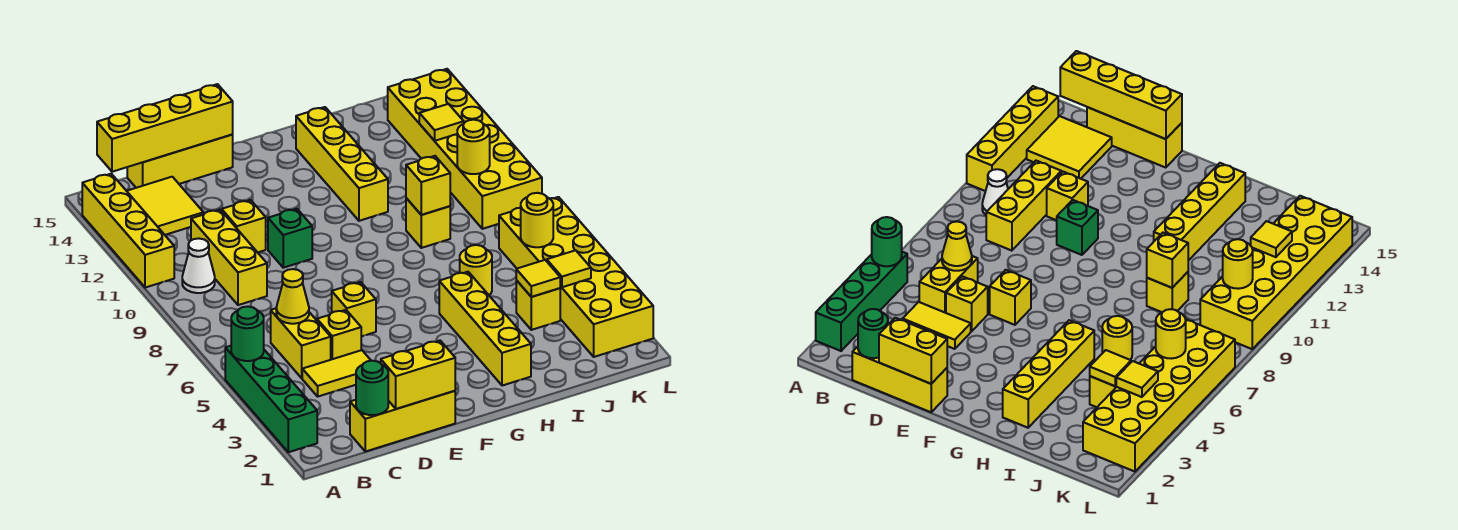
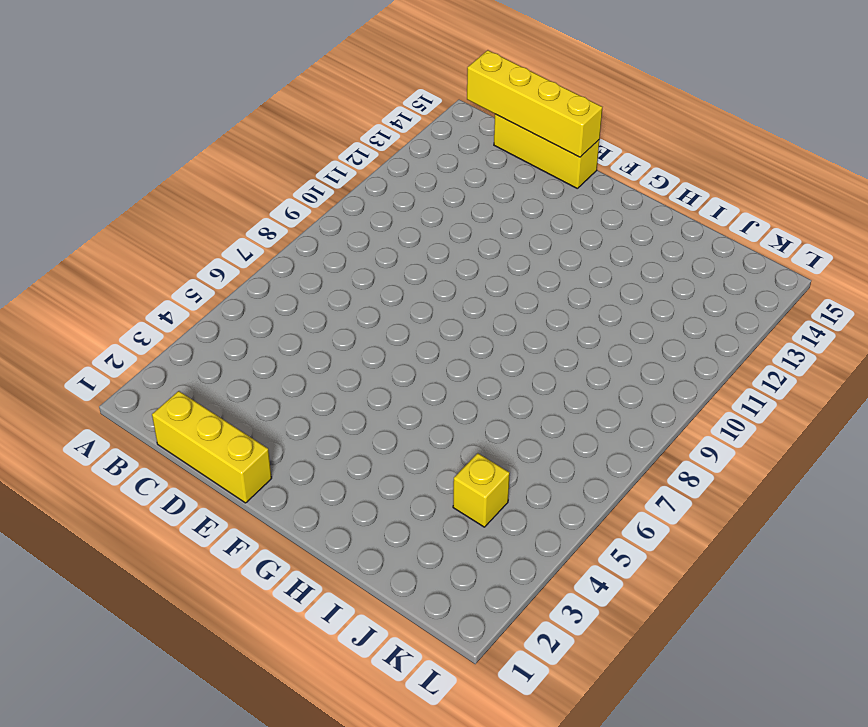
none -> green 1x4 brick [225,346,317,452]
none -> yellow 1x4 brick [82,174,174,288]
none -> white 1x1 cone [182,239,215,293]
none -> yellow 2x2 tile [127,177,203,235]

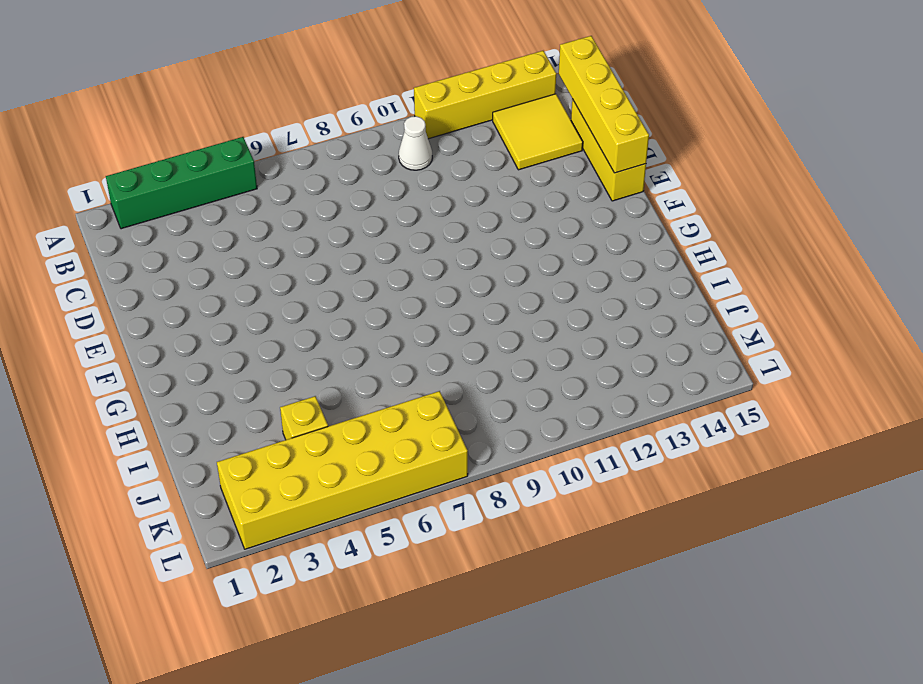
none -> yellow 1x3 brick [350,391,455,452]
none -> yellow 1x2 tile [302,350,371,396]
none -> yellow 1x2 brick [271,308,331,378]
none -> yellow 1x3 brick [191,210,267,305]

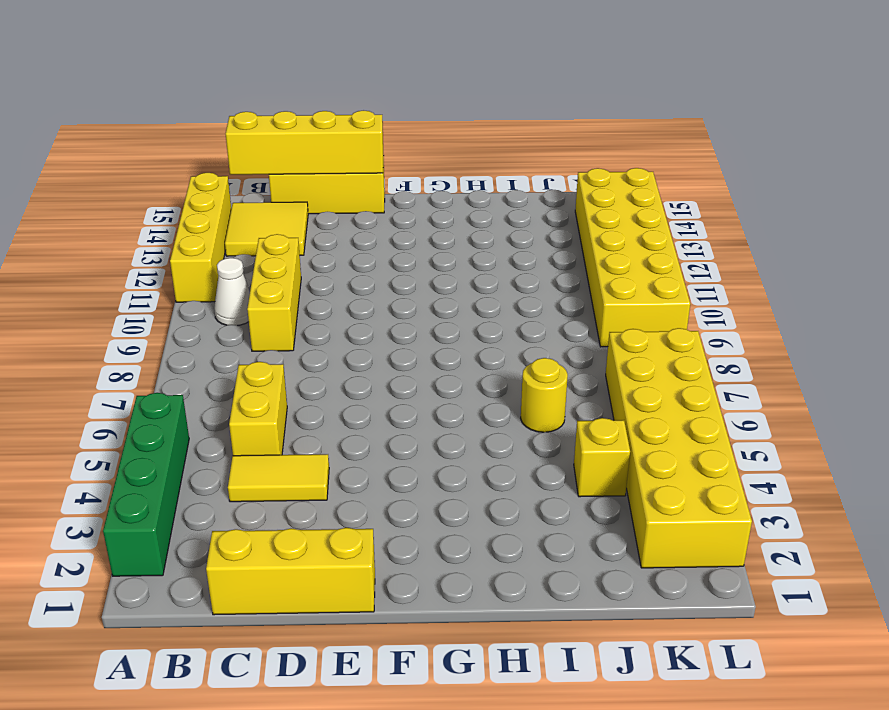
none -> yellow 1x1 brick [317,310,361,360]
none -> yellow 1x1 brick [222,200,266,252]
none -> yellow 1x1 brick [332,282,376,337]
none -> green 1x1 brick [268,209,312,268]

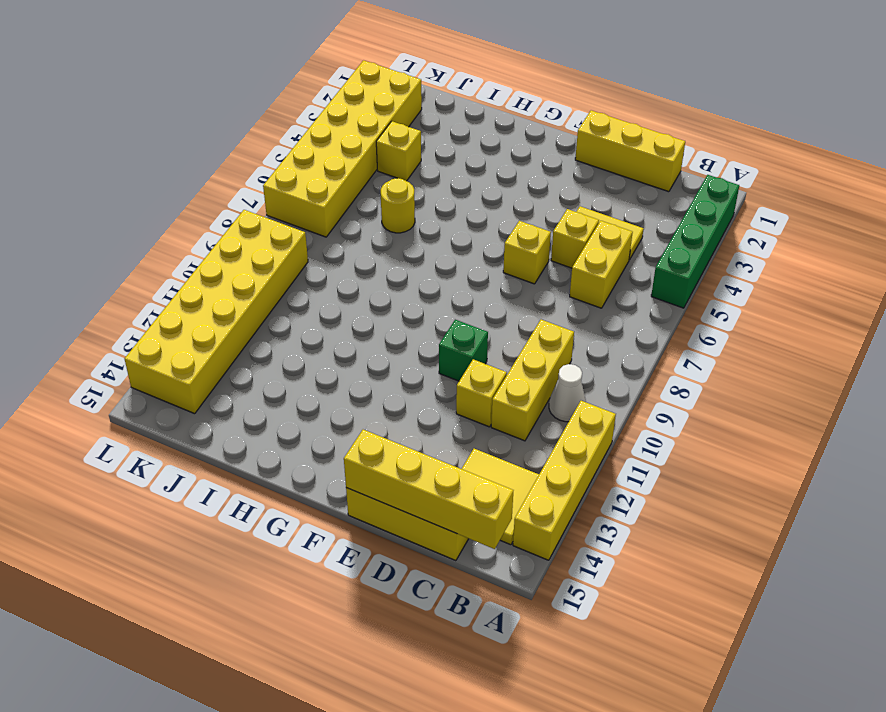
none -> yellow 1x4 brick [439,272,531,386]
none -> yellow 1x4 brick [296,107,388,221]
none -> yellow 1x1 brick [406,198,450,248]
none -> green 1x1 round brick [231,307,264,361]

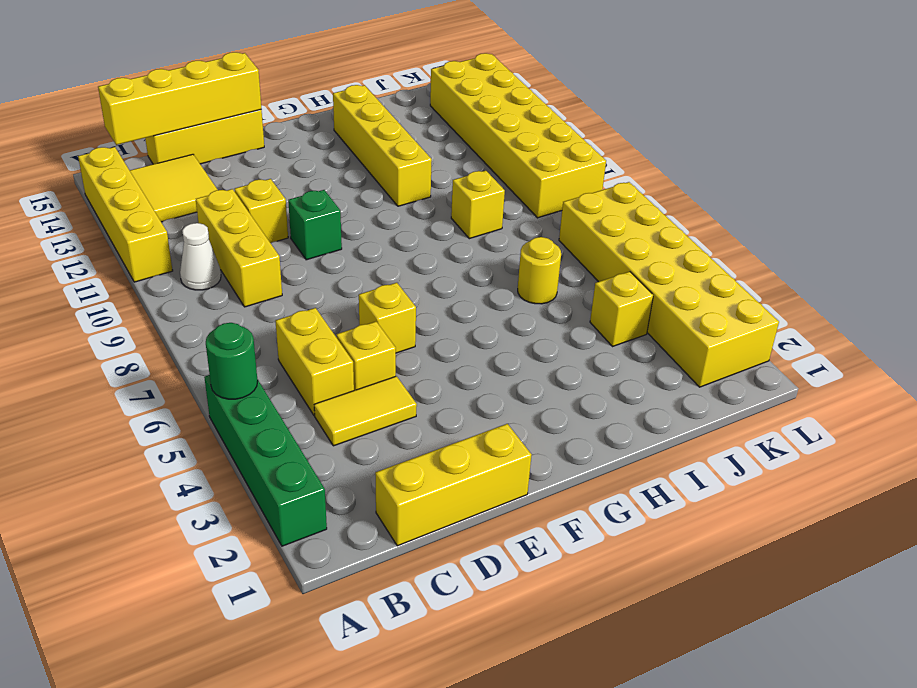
none -> yellow 1x4 brick [439,272,531,386]
none -> green 1x1 round brick [356,361,388,415]
none -> yellow 1x1 cone [276,269,309,324]
none -> yellow 1x2 brick [381,341,455,409]

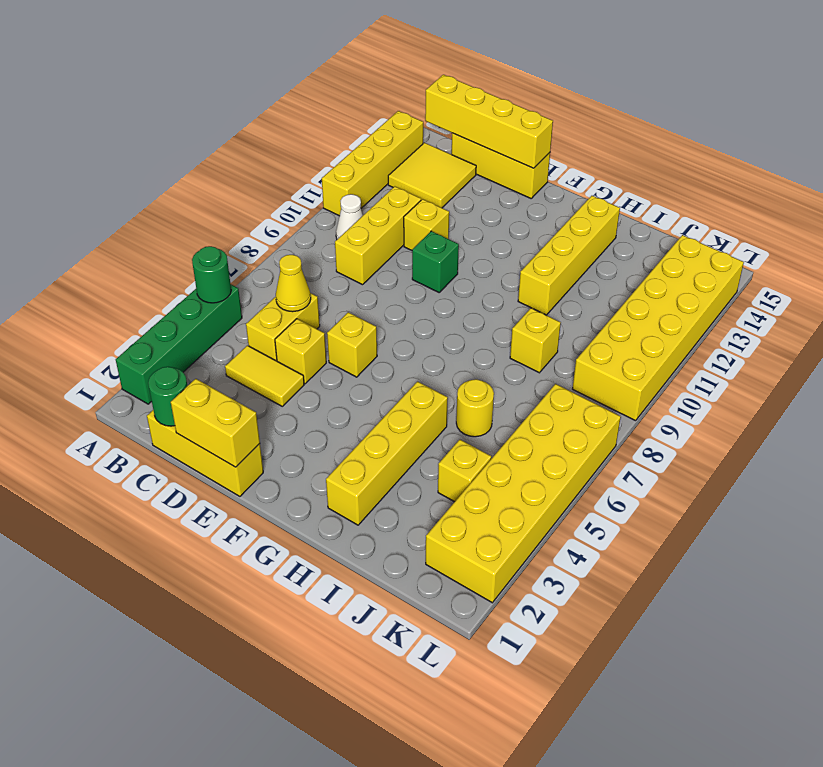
none -> yellow 1x1 brick [406,156,450,215]
none -> yellow 1x1 tile [516,260,560,297]
none -> yellow 1x1 tile [547,250,591,287]
none -> yellow 1x1 round brick [521,193,553,247]

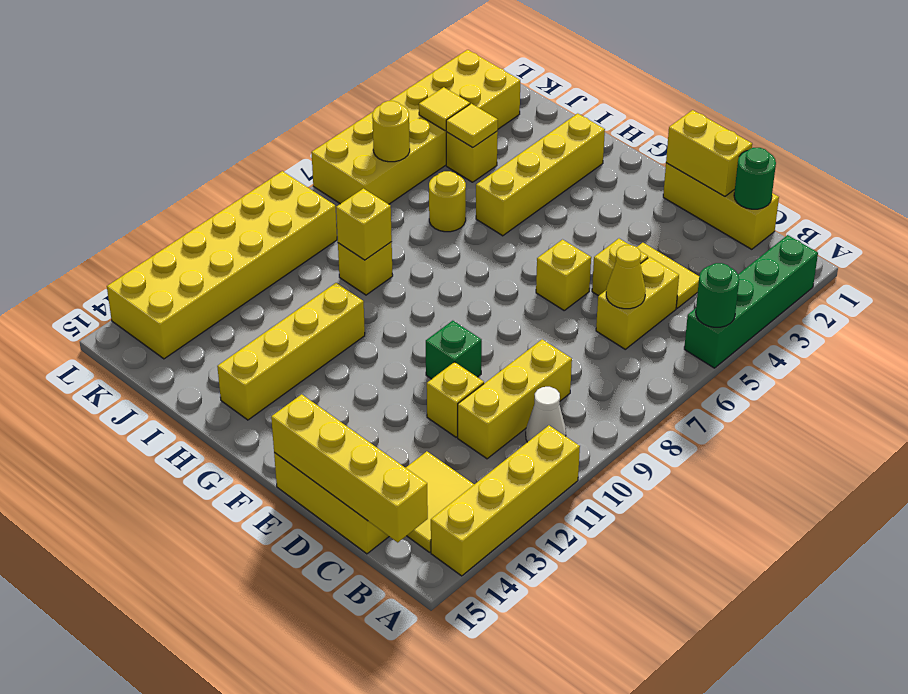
none -> yellow 1x1 round brick [457,120,490,174]
none -> yellow 1x1 tile [419,104,464,141]

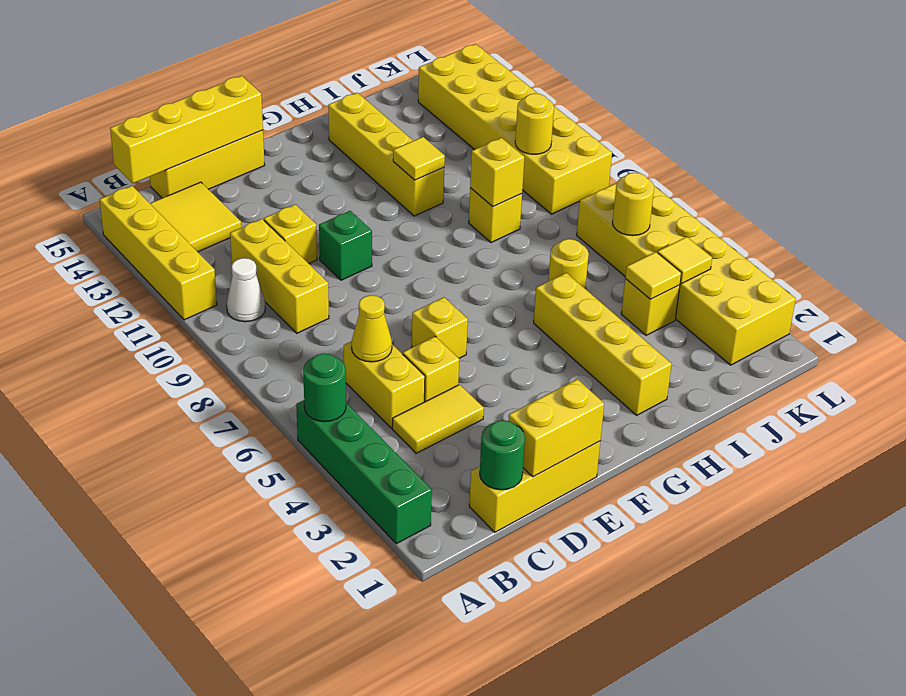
yellow 1x1 tile [393,137,445,180] -> yellow 1x1 tile moved to [419,104,464,141]

